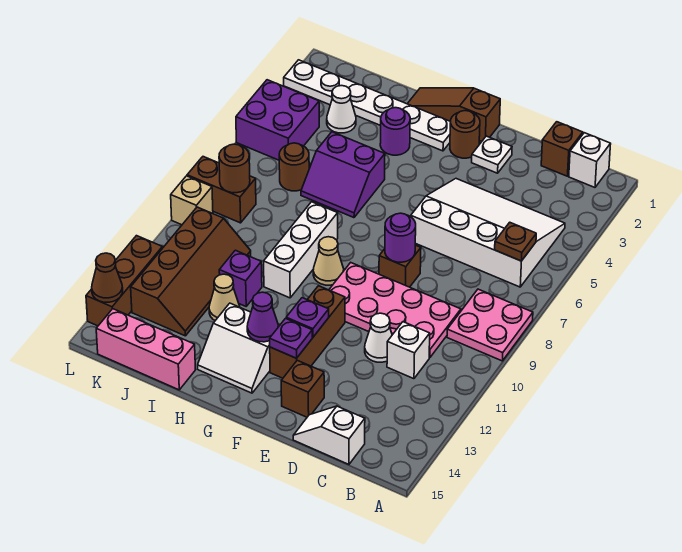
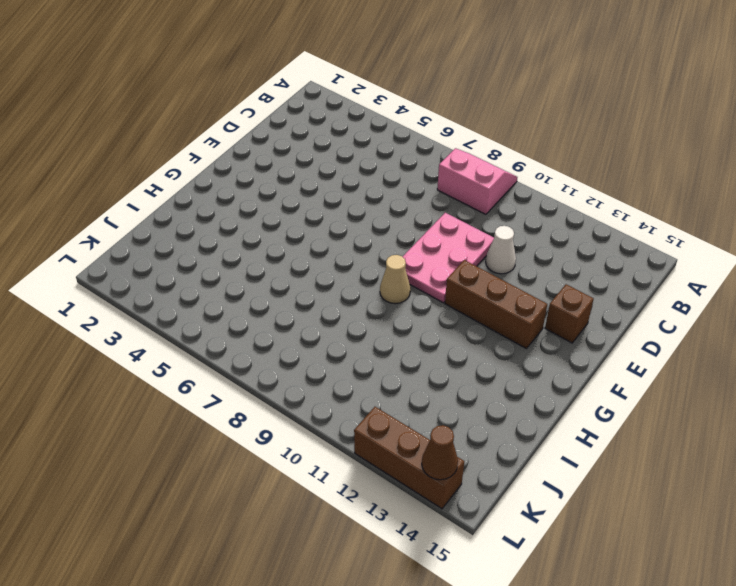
pink 2x2 slope [437,148,517,214] -> pink 2x2 plate [447,289,533,361]
pink 2x3 plate [403,213,494,303] -> pink 2x4 plate [329,263,461,358]
none -> white 1x1 brick [569,133,611,187]
none -> white 3x4 slope [411,179,565,287]
none -> brown 1x1 brick [541,122,583,176]
none -> white 1x1 brick [387,322,430,379]

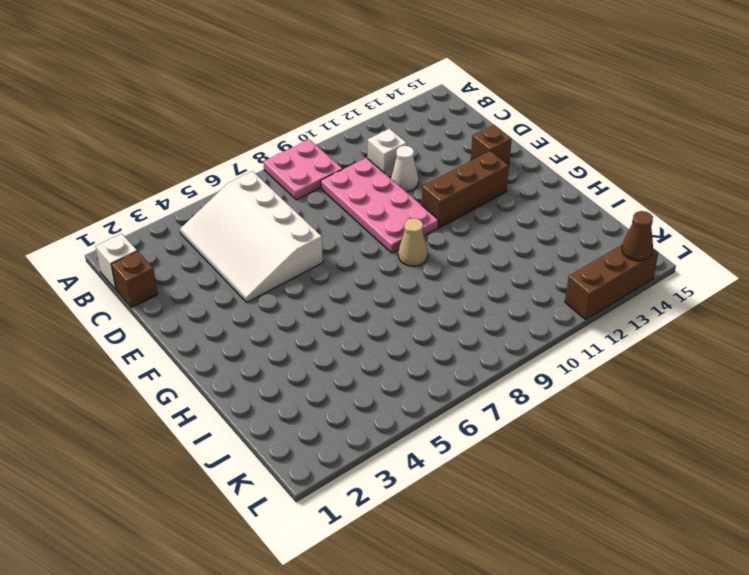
none -> white 1x2 slope [293,406,365,464]
none -> white 1x1 plate [472,136,512,173]
none -> brown 1x1 brick [379,245,421,287]
none -> brown 1x3 slope [407,88,500,141]

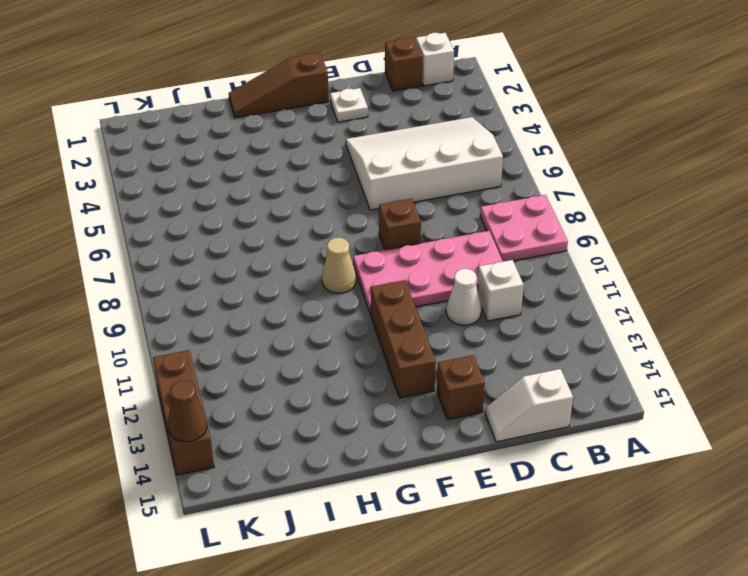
none -> brown 1x1 round brick [450,111,480,158]
none -> white 1x6 plate [284,60,451,151]
none -> white 2x2 slope [198,303,280,393]
none -> purple 1x1 round brick [380,108,410,155]

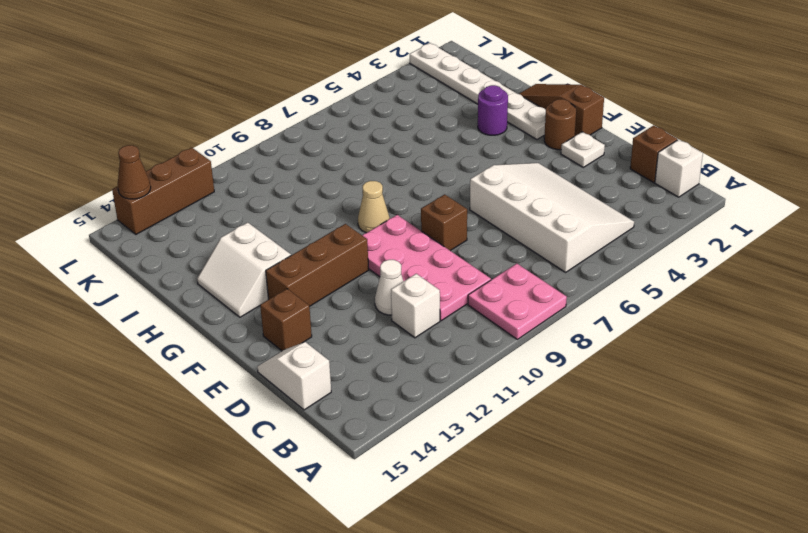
none -> purple 2x2 slope [301,132,385,218]
none -> white 1x3 brick [264,202,338,298]
none -> purple 1x1 brick [219,250,262,306]
none -> tan 1x1 cone [209,274,240,321]

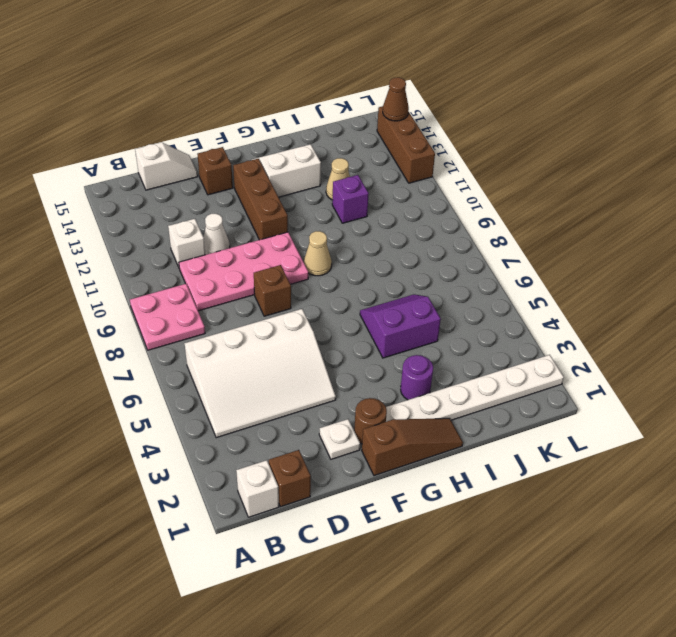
none -> white 1x3 brick [264,202,338,298]
none -> pink 1x3 brick [96,309,196,390]
none -> white 1x1 cone [327,86,356,133]
none -> brown 1x1 round brick [279,143,309,191]

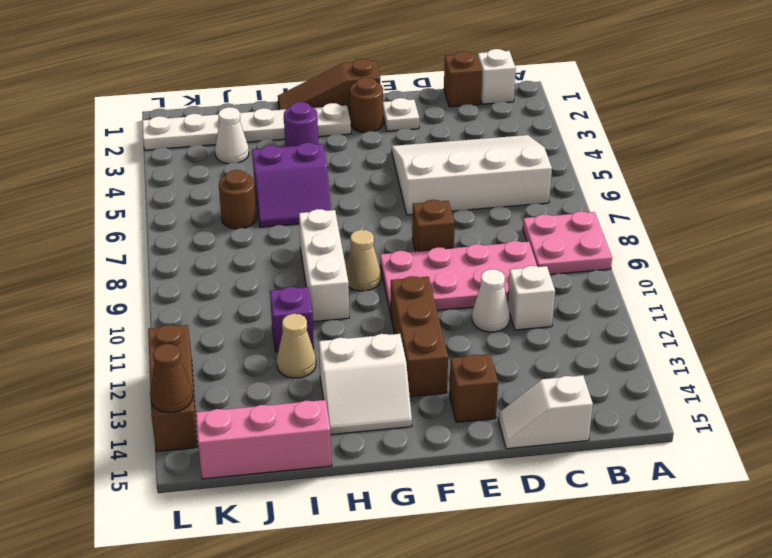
none -> brown 2x4 slope [131,207,251,336]
none -> purple 2x2 brick [236,80,319,160]
none -> brown 1x2 brick [187,157,256,223]
none -> tan 1x1 brick [171,176,213,225]

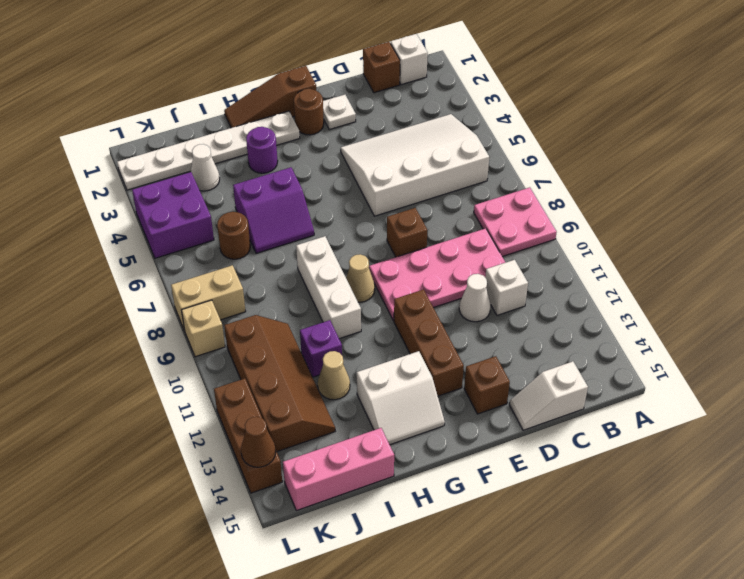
tan 1x2 brick [171,265,246,330] -> brown 1x2 brick [187,157,256,223]
none -> brown 1x1 plate [495,222,536,261]
none -> purple 1x1 round brick [385,213,416,262]
none -> purple 1x1 plate [286,298,329,337]
none -> purple 1x1 plate [270,318,312,358]

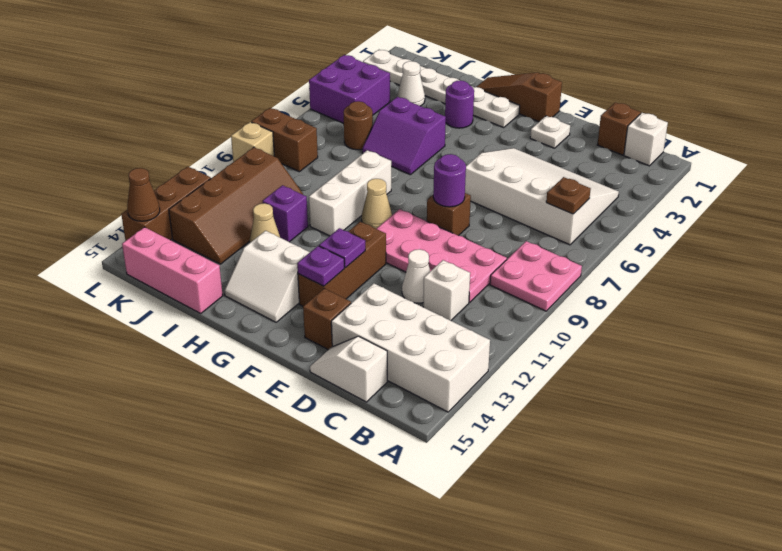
white 2x4 brick [331,283,490,412] -> none
none -> brown 1x1 round brick [450,111,480,158]
none -> purple 1x1 cone [247,292,278,342]
none -> brown 1x1 round brick [219,144,250,193]

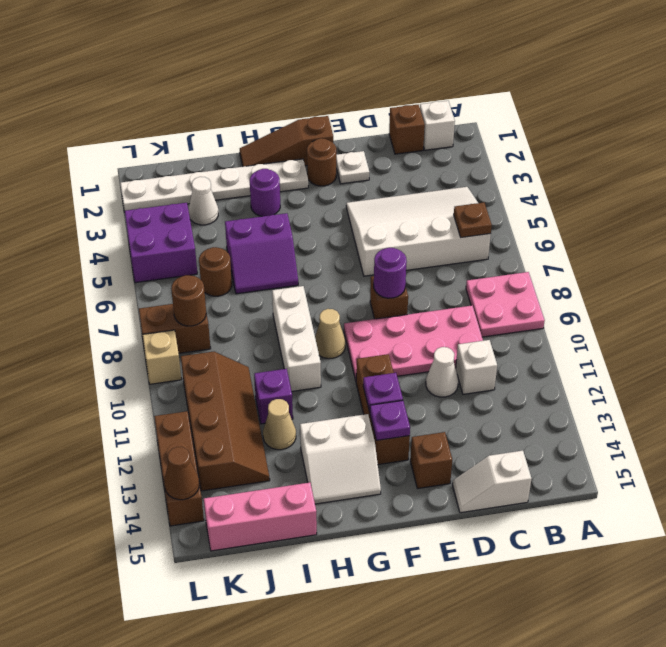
none -> purple 1x1 cone [247,292,278,342]

